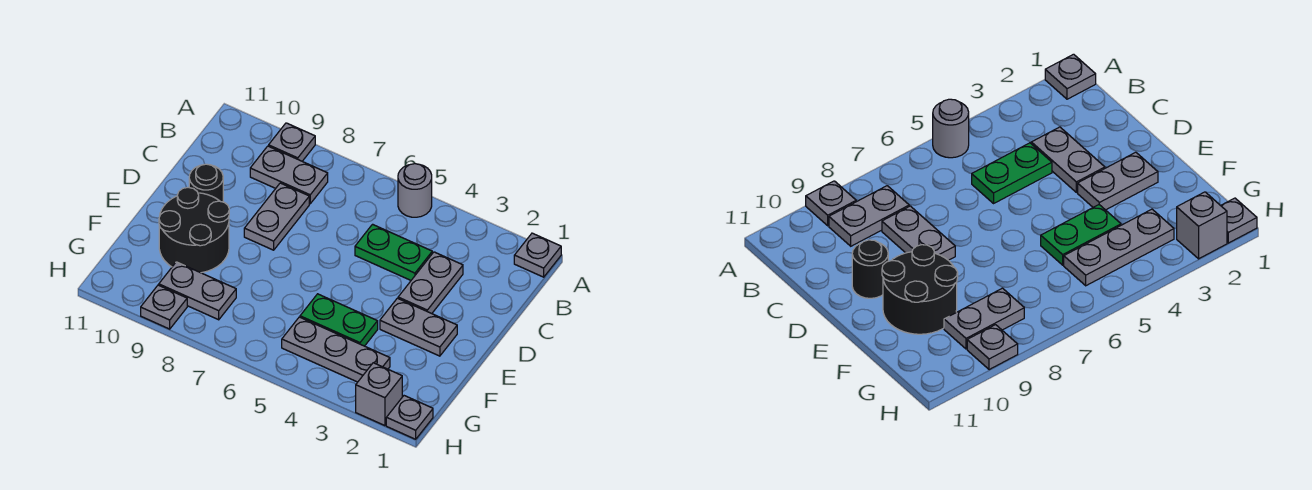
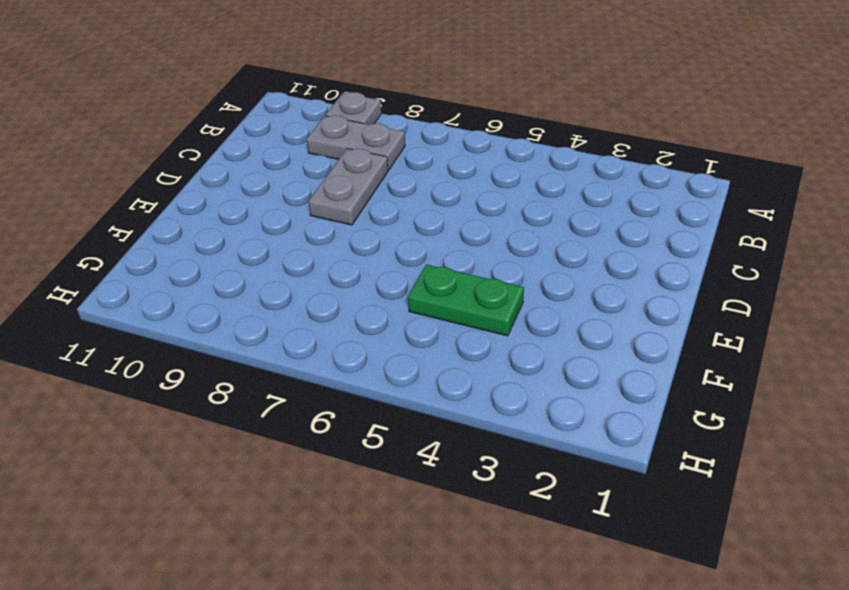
none -> grey 1x1 plate [514,233,561,277]
none -> grey 1x1 round brick [398,164,432,217]
none -> grey 1x2 plate [398,252,463,314]

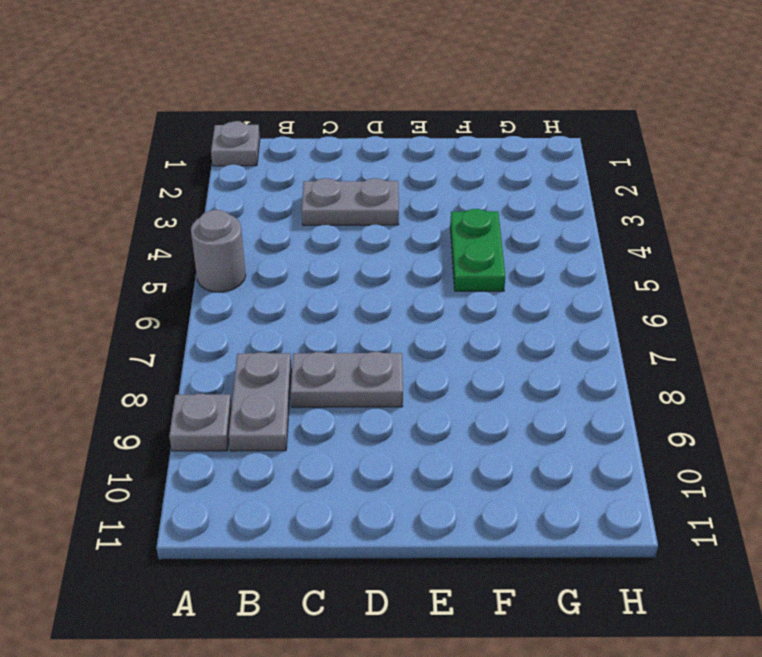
none -> green 1x2 plate [355,224,432,280]
none -> black 1x1 round brick [189,164,223,202]
none -> grey 1x2 plate [380,298,457,356]

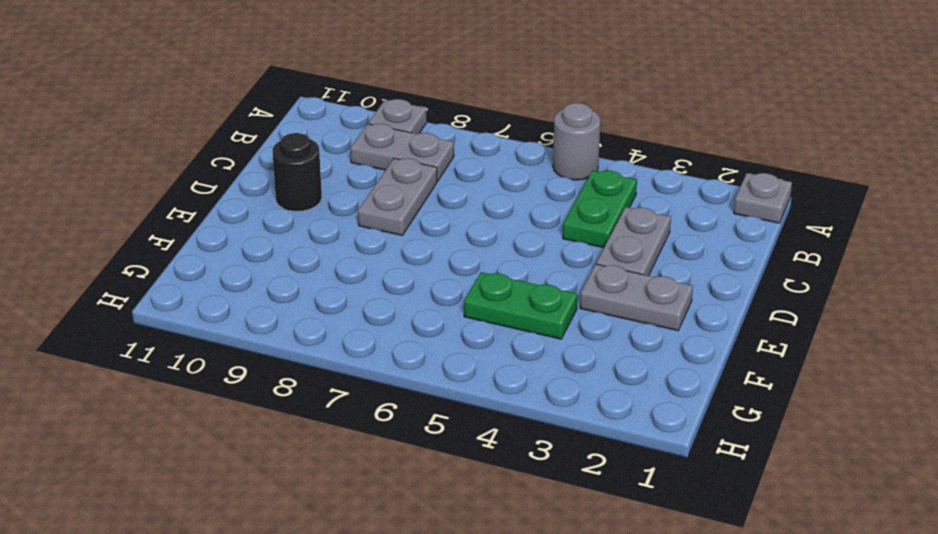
green 1x2 plate [563,170,637,248] -> green 1x2 plate turned to [355,224,432,280]
none -> black 2x2 round brick [159,187,229,273]
none -> grey 1x3 plate [282,317,390,382]
none -> grey 1x2 plate [159,262,236,320]

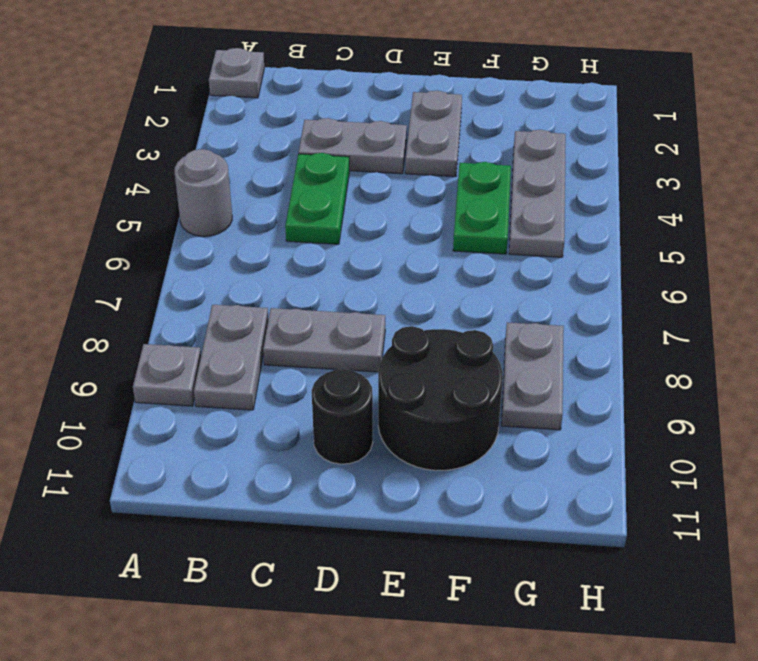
none -> grey 1x1 plate [386,396,433,439]
none -> grey 1x1 brick [356,363,402,426]
none -> grey 1x1 plate [141,285,187,329]

